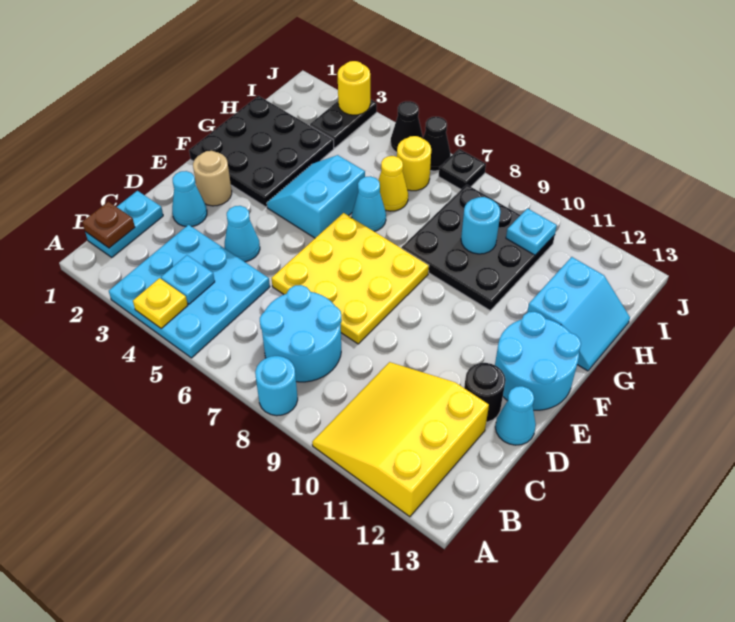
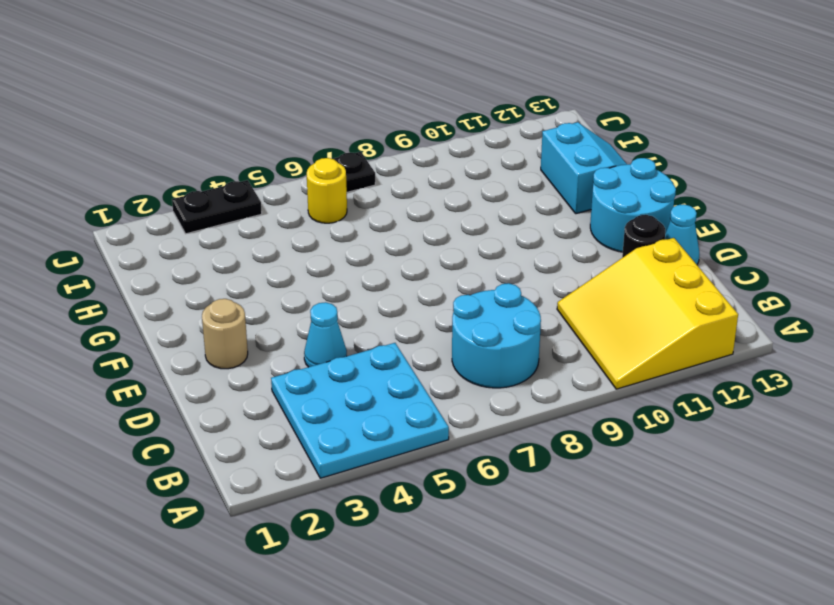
black 1x2 plate [172,180,262,234] -> black 1x2 plate turned to [310,99,377,148]
none -> cyan 1x1 round brick [255,356,298,416]
none -> cyan 1x2 plate [85,191,163,257]
none -> cyan 1x1 cone [172,171,207,226]

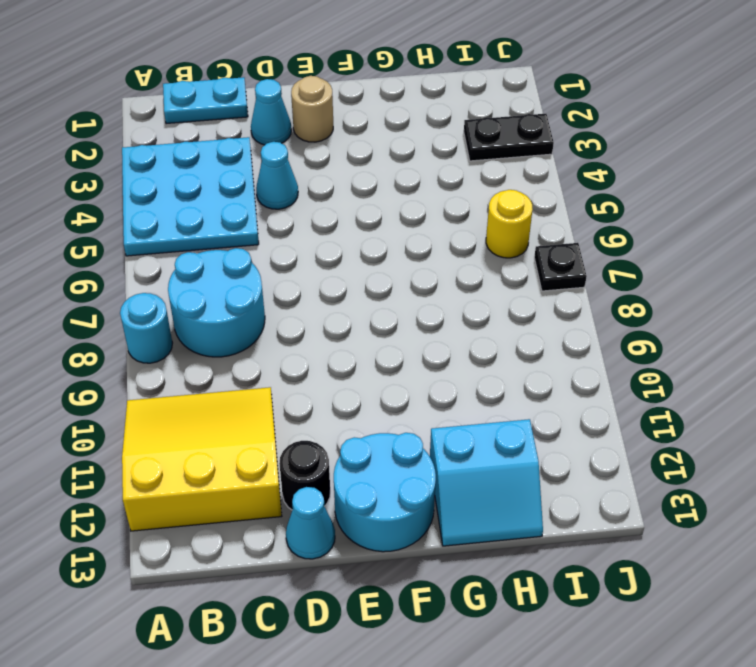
none -> yellow 3x3 plate [272,213,429,344]
none -> black 3x3 plate [189,96,334,207]
none -> cyan 2x2 slope [267,155,365,238]

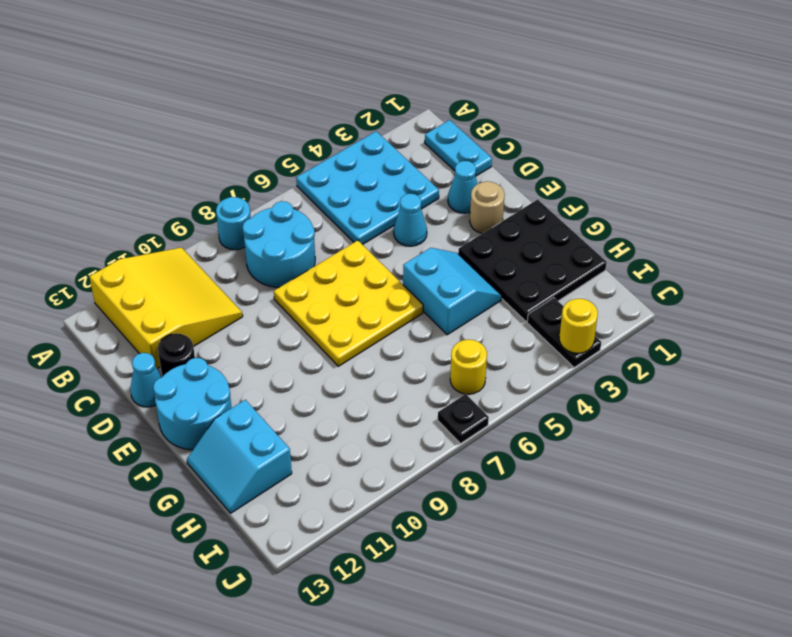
none -> cyan 1x1 cone [352,176,386,231]
none -> black 3x3 plate [402,185,555,311]
none -> yellow 1x1 cone [378,156,408,211]

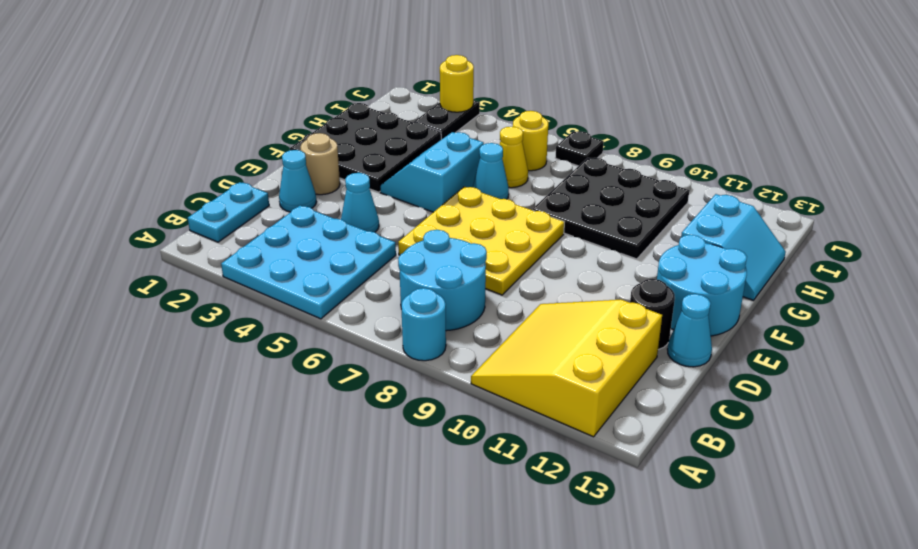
none -> black 1x1 cone [391,101,423,153]
none -> black 1x1 cone [423,117,451,171]
none -> yellow 1x1 plate [133,278,188,328]

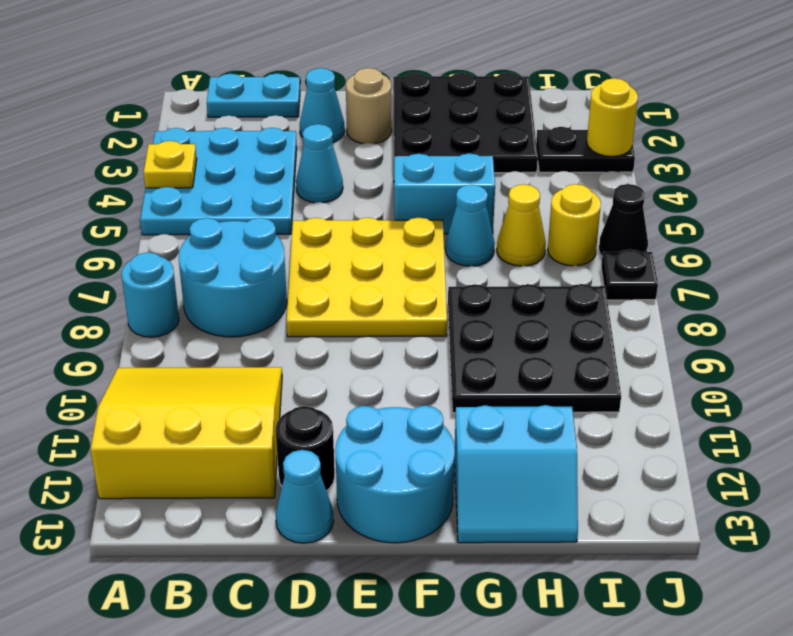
none -> black 1x1 cone [391,101,423,153]
none -> brown 1x1 plate [82,202,135,248]
none -> cyan 1x1 plate [161,255,215,304]

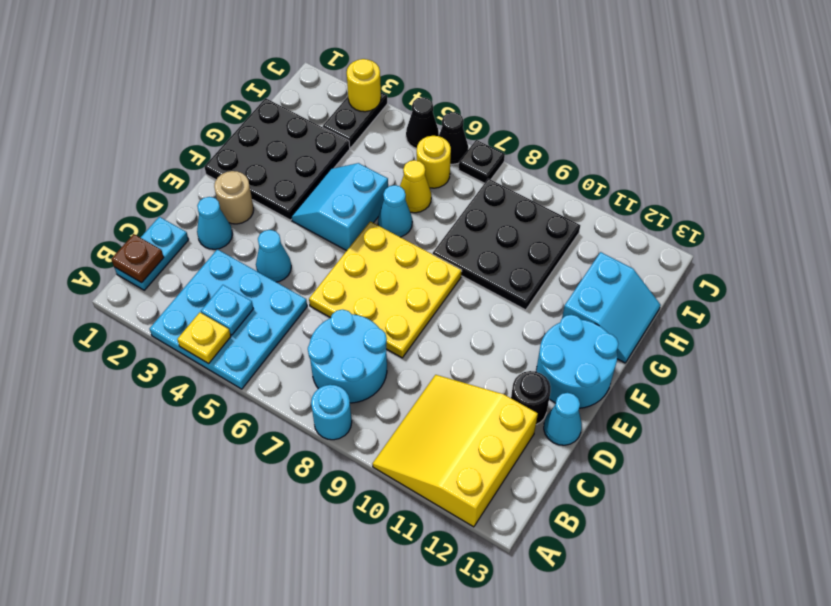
none -> cyan 1x1 round brick [461,197,501,254]
none -> cyan 1x1 plate [506,209,557,255]

